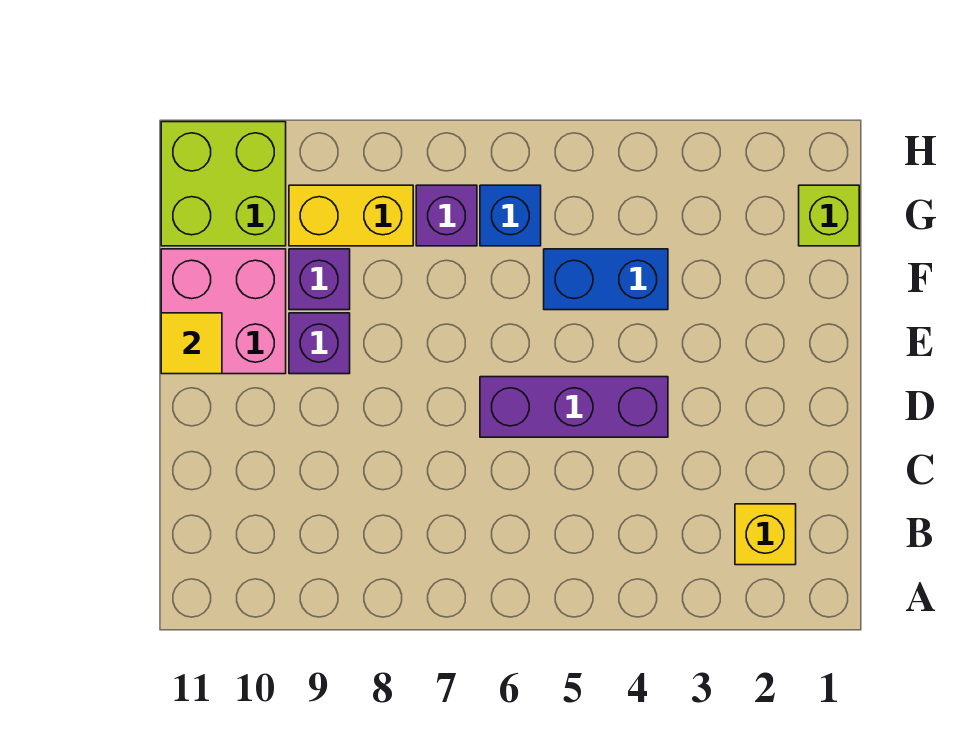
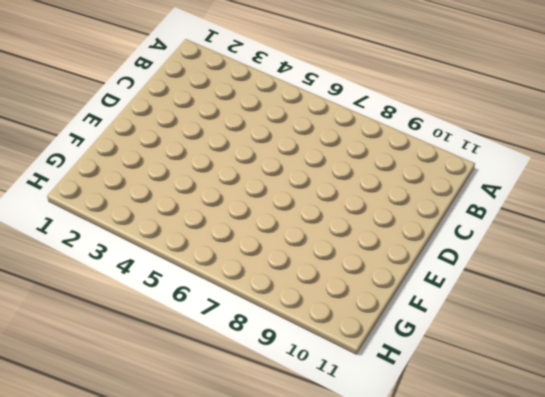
none -> yellow 1x1 brick [735,504,796,565]
none -> purple 1x3 brick [480,377,668,437]
none -> purple 1x1 brick [289,313,350,374]

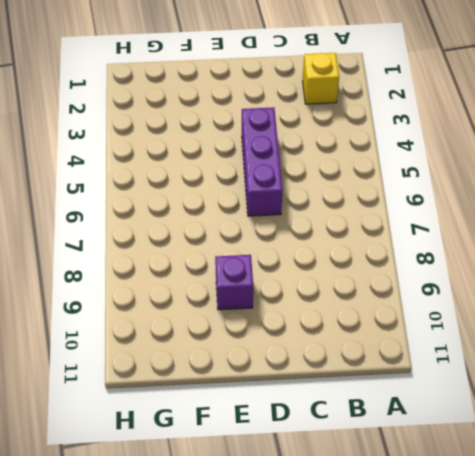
none -> pink 2x2 brick [161,249,286,374]
none -> blue 1x2 brick [544,249,668,310]
none -> purple 1x1 brick [289,249,350,310]

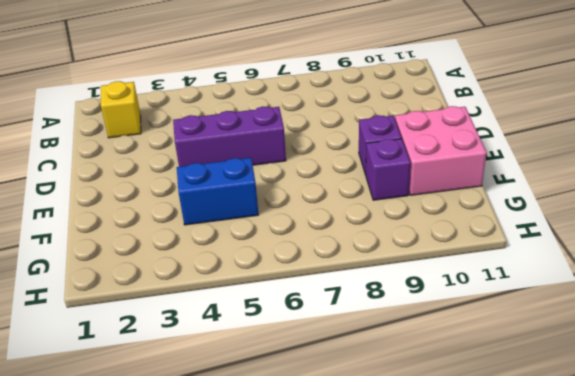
none -> lime 1x1 brick [799,185,859,246]
none -> blue 1x1 brick [480,185,541,246]
none -> purple 1x1 brick [416,185,477,246]

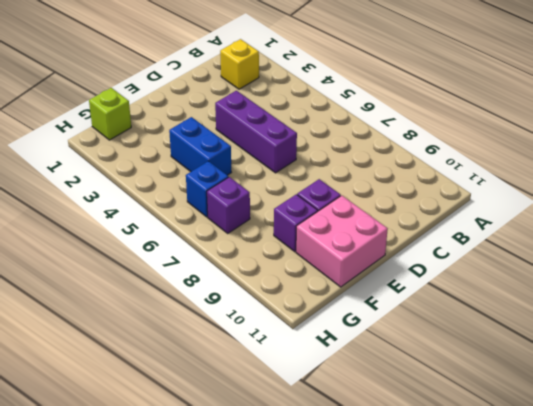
none -> yellow 1x2 brick [289,185,413,246]
none -> lime 2x2 brick [161,122,286,246]
none -> yellow 1x1 tile [161,313,222,374]

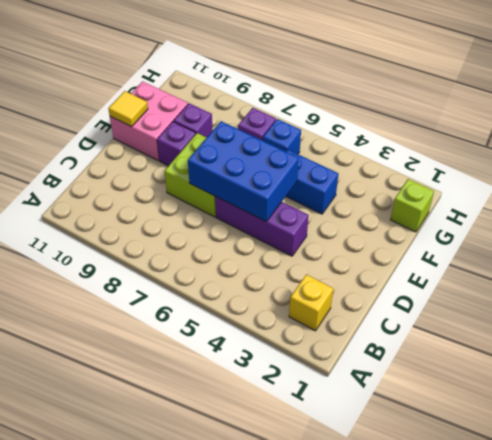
blue 2x3 brick [188,121,299,222] -> none
lime 2x2 brick [164,133,216,217] -> lime 2x2 brick moved to [161,122,286,246]
none -> yellow 1x2 brick [289,185,413,246]

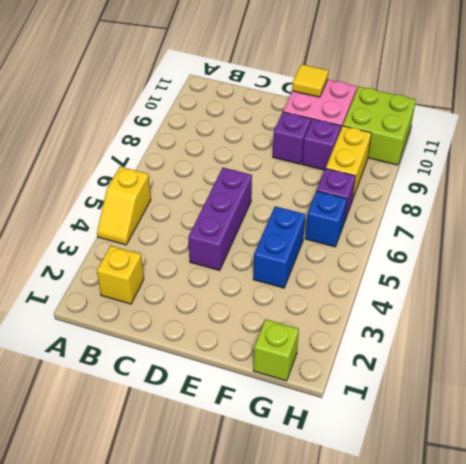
yellow 1x2 slope [97,167,151,245] -> none

